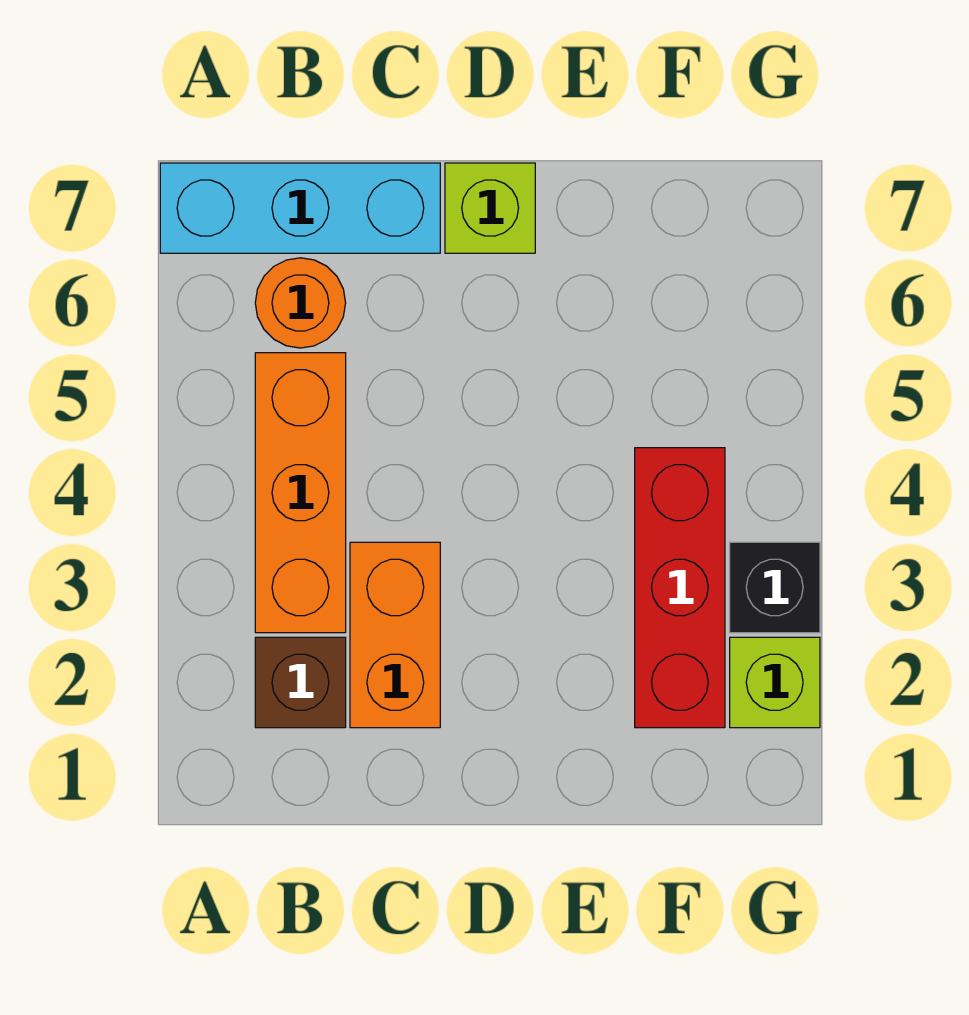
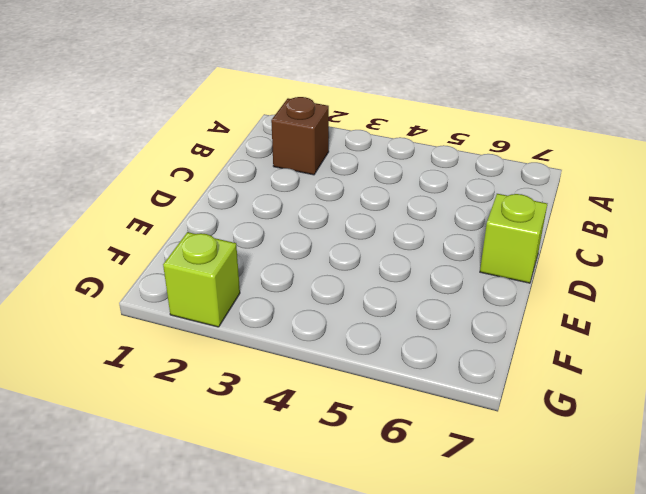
none -> cyan 1x3 brick [160,163,440,253]
none -> orange 1x3 brick [255,353,346,633]

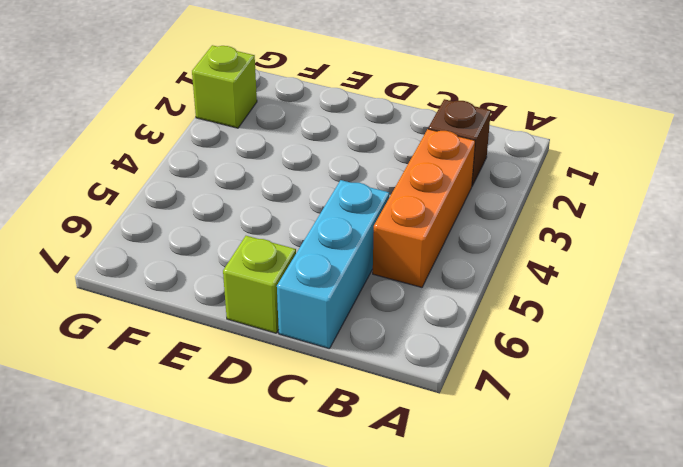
cyan 1x3 brick [277,180,389,349] -> cyan 1x3 brick turned to [160,163,440,253]
none -> orange 1x1 round brick [255,258,346,348]
none -> orange 1x2 brick [350,542,440,728]

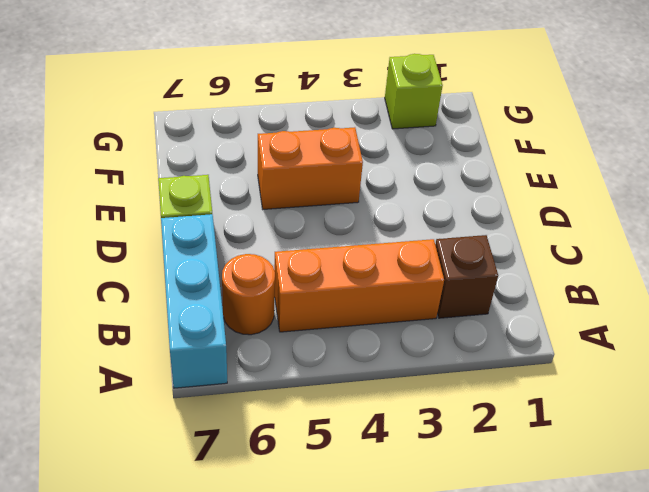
orange 1x2 brick [258,127,363,209] -> orange 1x2 brick moved to [350,542,440,728]
none -> red 1x3 brick [635,448,725,728]
none -> black 1x1 brick [730,542,820,633]

